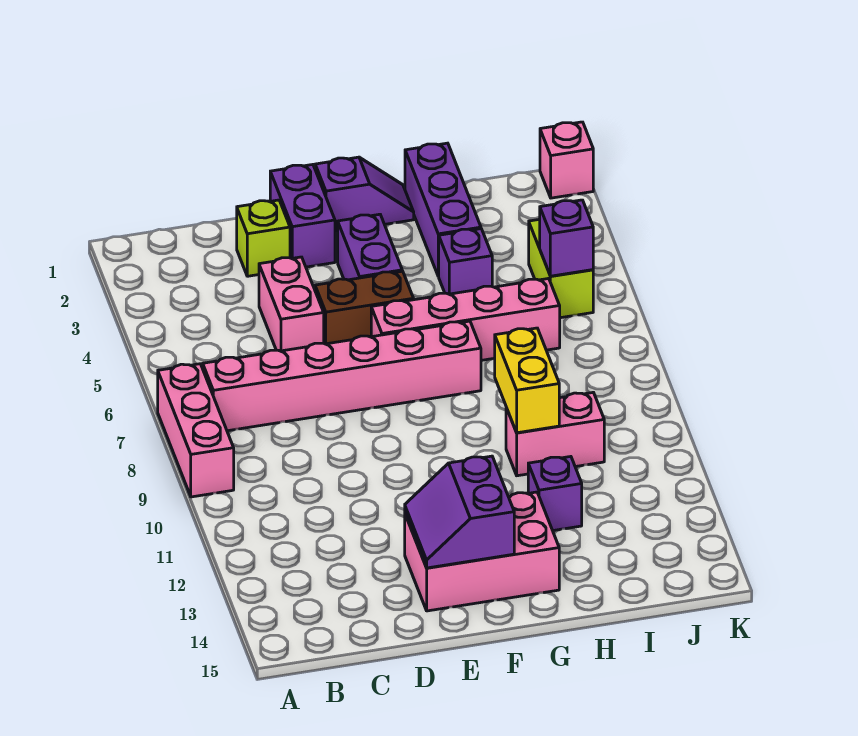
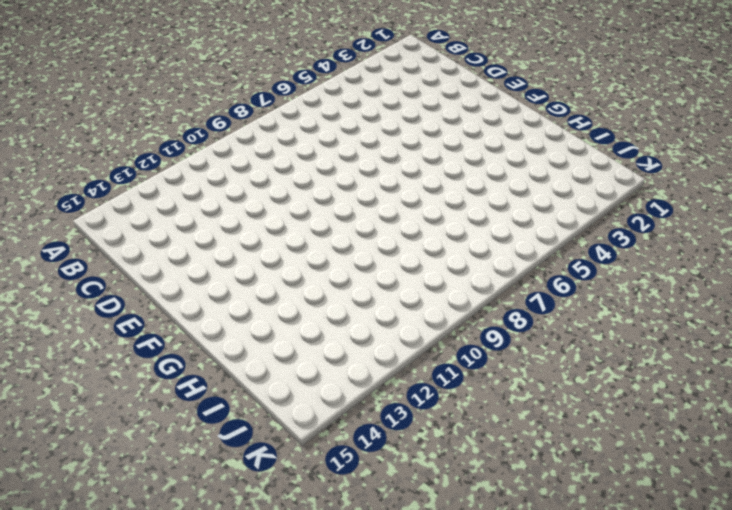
none -> pink 1x3 brick [158,364,234,497]
none -> pink 1x6 brick [203,321,481,431]
none -> lime 1x1 brick [237,200,290,276]

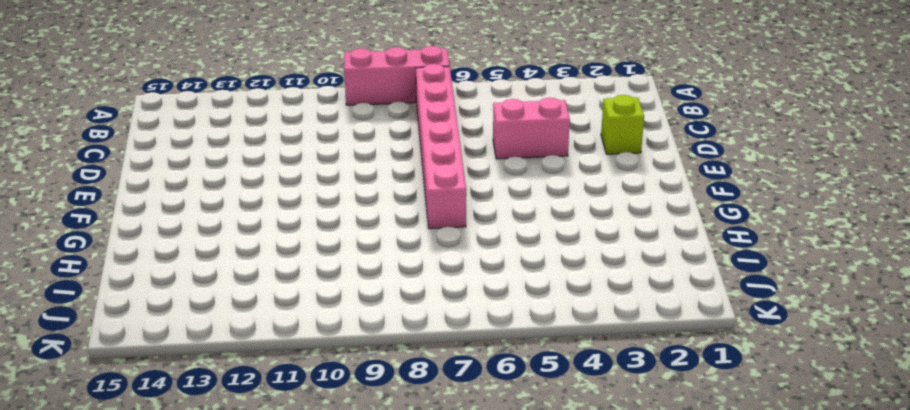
none -> purple 1x2 brick [270,165,335,267]
none -> brown 1x2 brick [315,271,414,344]
none -> pink 2x3 brick [405,492,559,611]

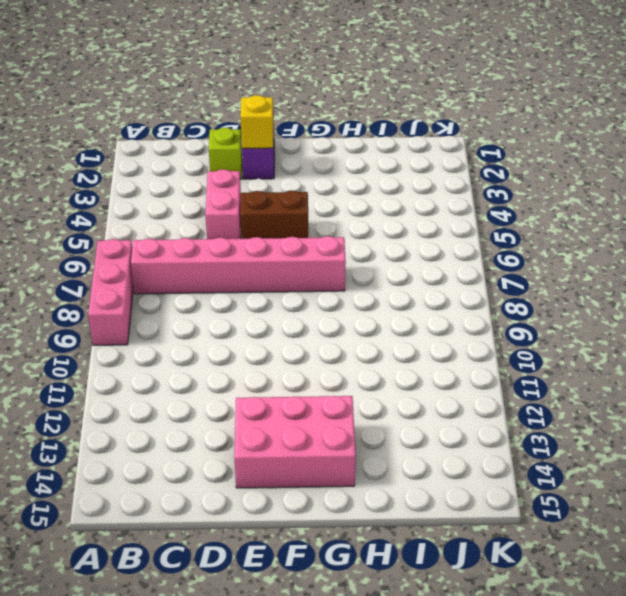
yellow 1x1 brick [241,95,273,148] -> none
none -> purple 1x2 slope [315,157,414,232]
none -> purple 1x2 brick [338,214,402,280]
none -> pink 1x4 brick [371,278,560,360]

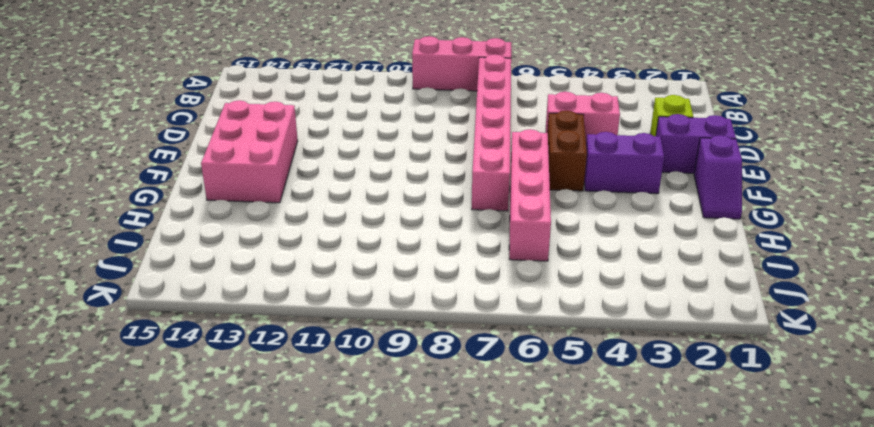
none -> purple 1x3 brick [405,143,481,276]
none -> purple 1x1 brick [439,229,492,294]
none -> pink 1x2 brick [506,392,604,476]

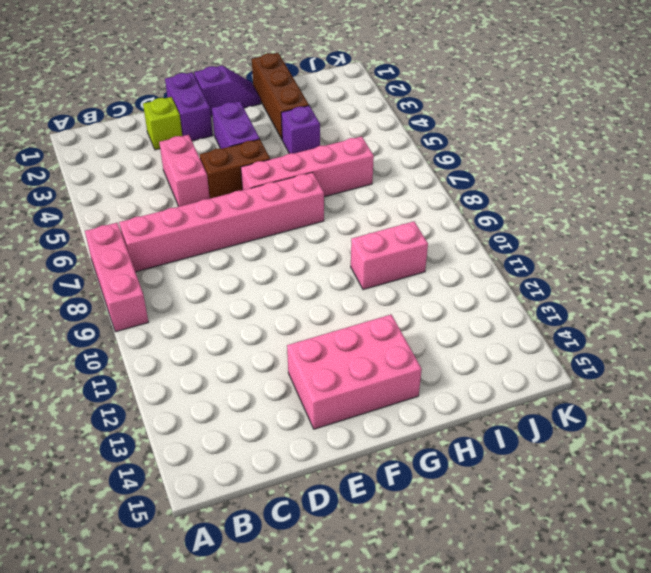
brown 1x3 brick [252,53,309,139] -> purple 1x3 brick [405,143,481,276]
none -> purple 1x1 brick [528,457,582,531]
none -> lime 1x2 brick [529,219,593,318]
none -> pink 1x1 brick [540,122,593,198]

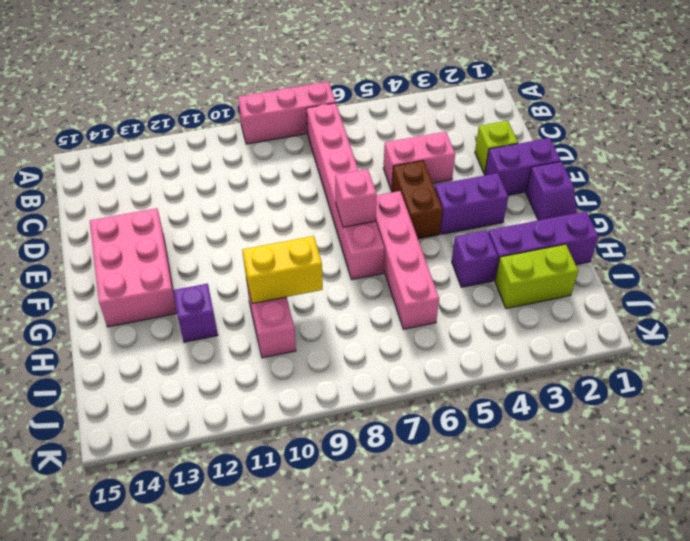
pink 1x1 brick [335,169,377,227] -> pink 1x1 brick moved to [540,122,593,198]
lime 1x2 brick [495,244,578,309] -> lime 1x2 brick moved to [529,219,593,318]
none -> purple 2x2 slope [405,456,514,568]
none -> purple 1x1 brick [540,200,593,276]

